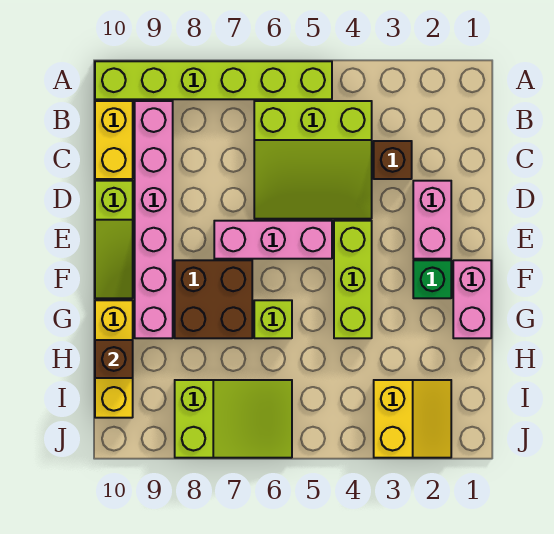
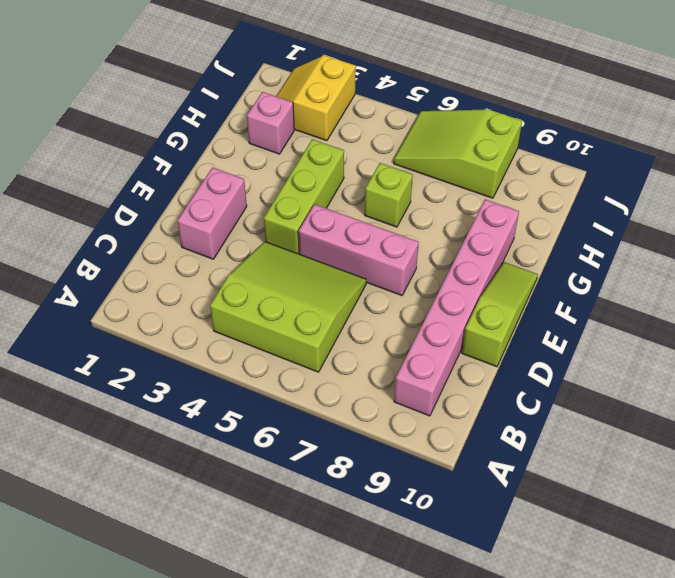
pink 1x1 brick [247,92,294,154] -> none
none -> lime 1x6 brick [95,61,332,99]
none -> yellow 1x2 brick [95,101,133,179]
none -> brown 1x1 brick [374,141,412,179]

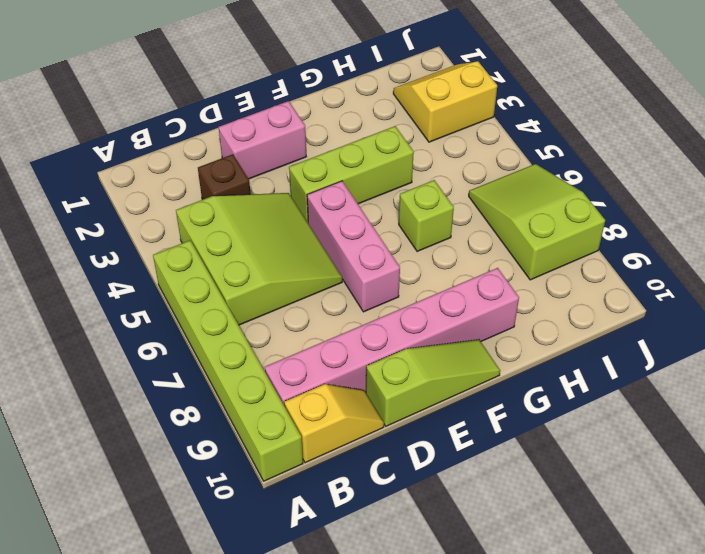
yellow 1x2 slope [284,384,384,463] -> yellow 1x2 brick [95,101,133,179]
none -> pink 1x2 brick [453,260,491,338]
none -> green 1x1 brick [413,260,451,298]
none -> brown 2x2 brick [175,260,252,338]

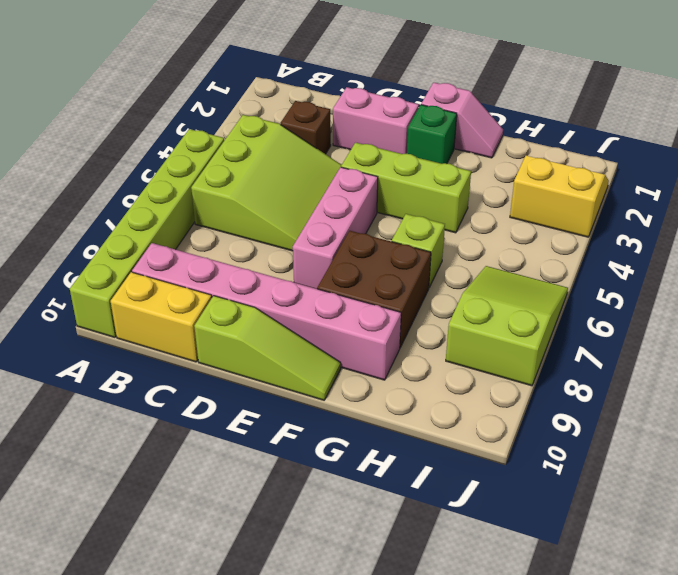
pink 1x2 slope [421,82,503,158] -> pink 1x2 brick [453,260,491,338]
none -> yellow 1x3 brick [95,300,133,418]
none -> brown 1x1 brick [95,340,133,378]

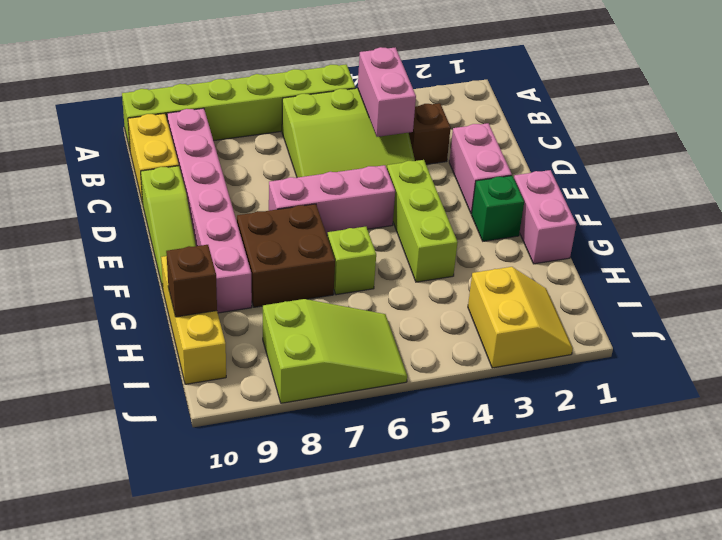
pink 1x2 brick [358,47,416,137] -> none

